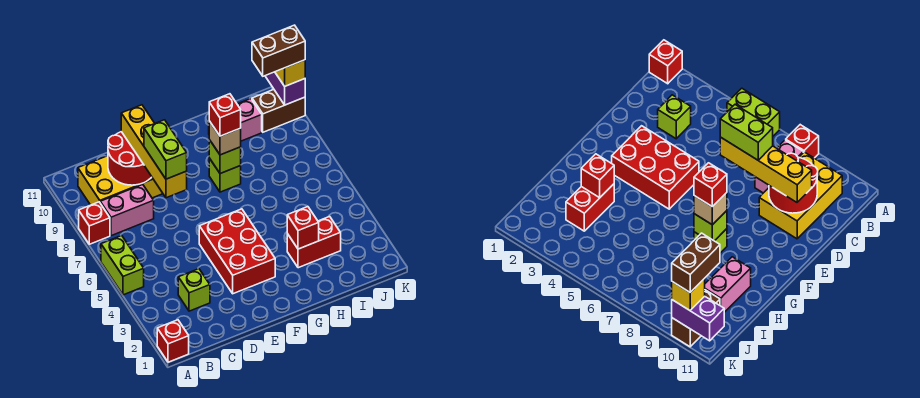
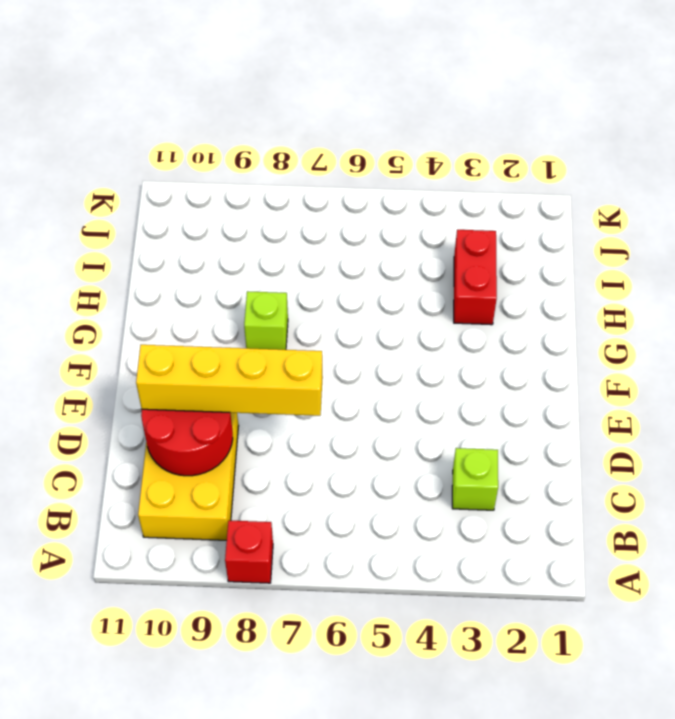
none -> red 1x1 brick [157,320,189,362]
none -> lime 1x2 brick [101,236,144,295]
none -> pink 1x2 brick [100,185,154,236]

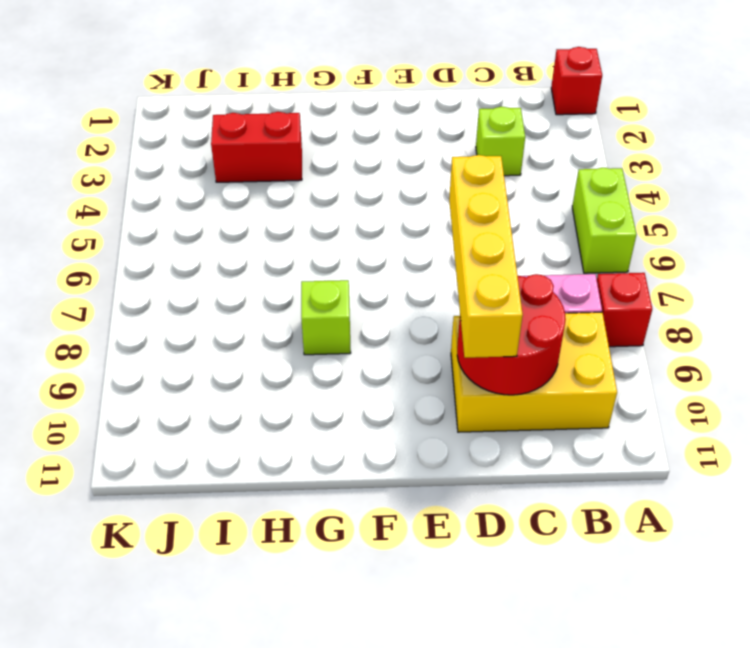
none -> red 2x3 brick [199,209,275,294]
none -> pink 1x2 brick [237,99,262,141]
none -> brown 1x2 brick [252,90,305,132]

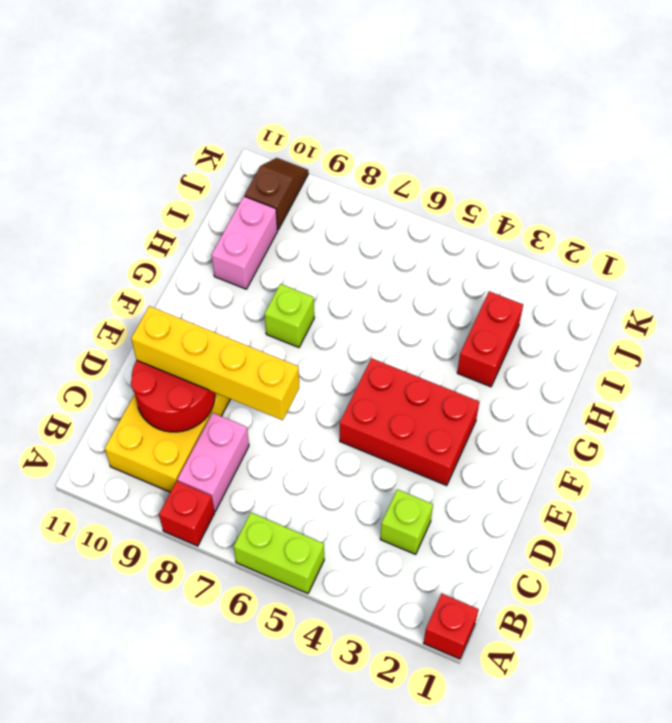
brown 1x2 slope [245,158,308,230] -> brown 1x2 brick [252,90,305,132]
none -> lime 1x1 brick [209,140,241,174]
none -> red 1x1 brick [287,206,319,249]
none -> purple 1x2 brick [265,72,305,105]

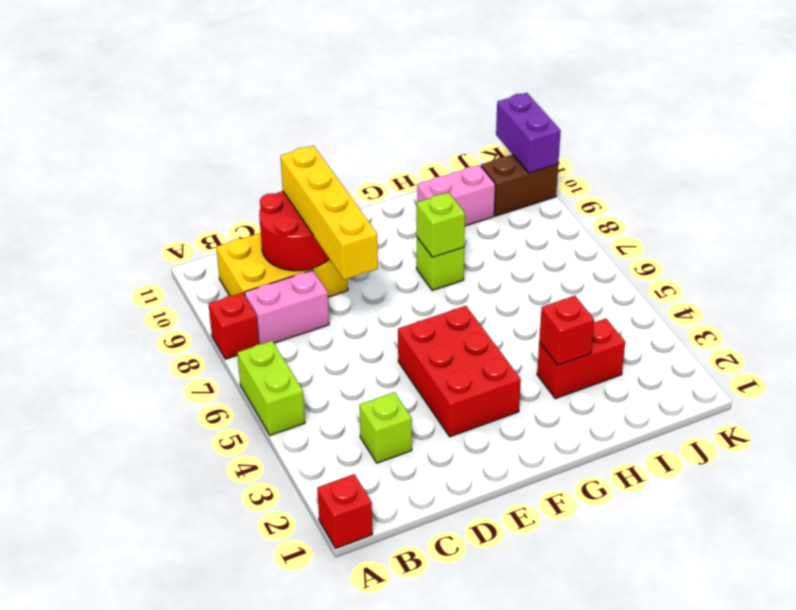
none -> tan 1x1 brick [209,121,241,155]
none -> yellow 1x1 brick [275,60,305,86]
none -> lime 1x2 brick [144,120,187,179]

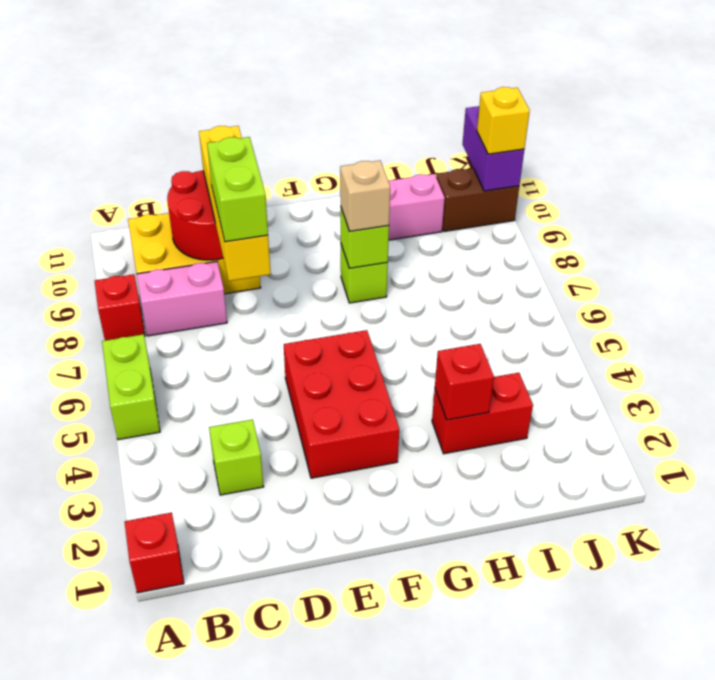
none -> red 1x1 brick [209,94,241,136]
none -> brown 1x2 brick [252,25,305,76]

